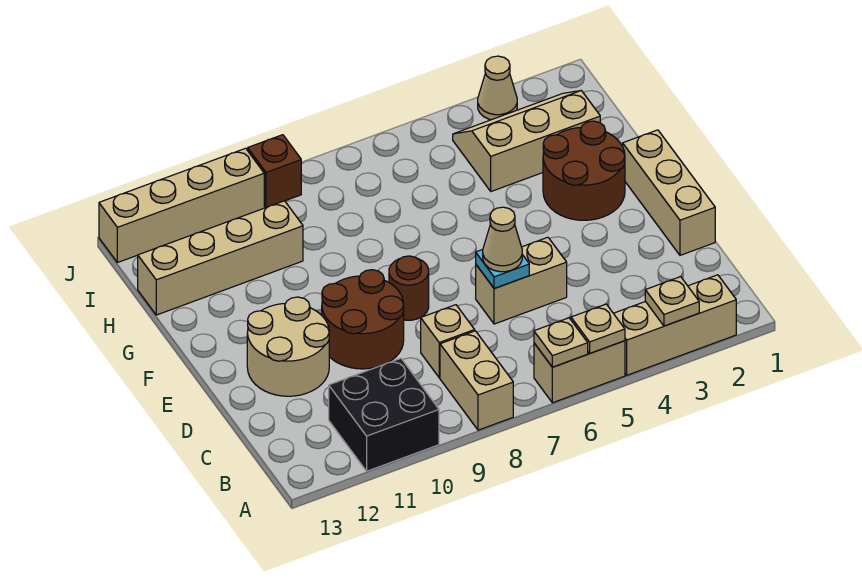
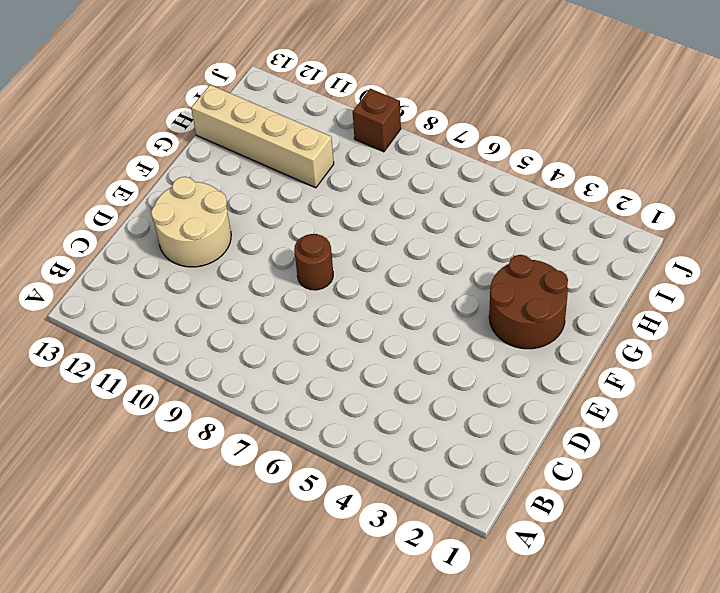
none -> tan 1x3 brick [613,275,736,375]
none -> tan 1x2 brick [534,341,625,403]
none -> tan 1x2 brick [440,331,513,430]

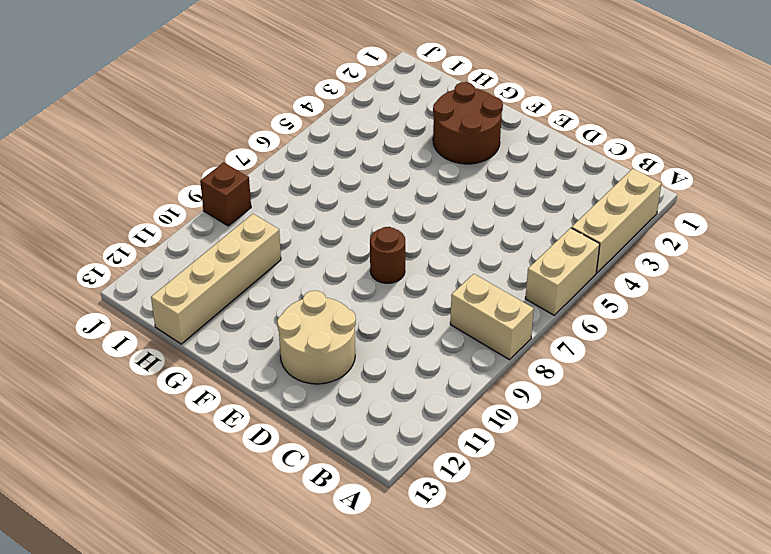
none -> black 2x2 brick [329,358,439,471]
none -> tan 1x1 brick [421,305,475,378]
none -> tan 1x3 brick [623,130,715,255]

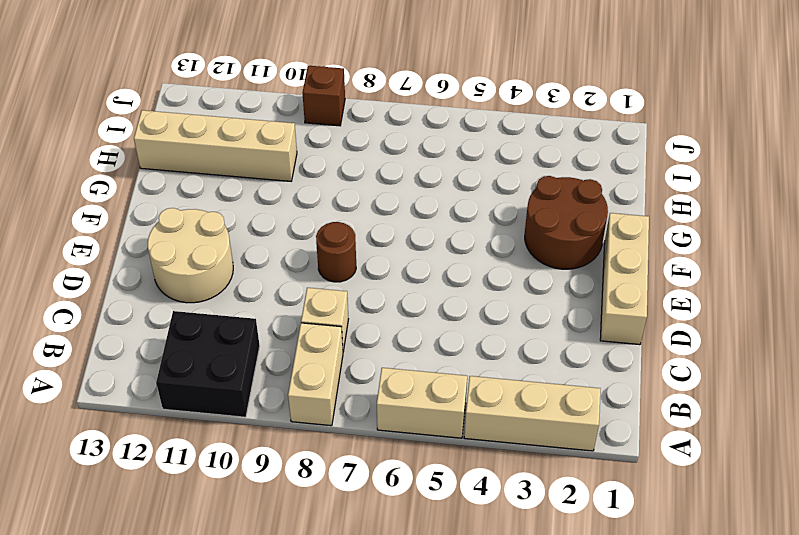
none -> tan 1x2 brick [476,237,567,324]
none -> brown 2x2 round brick [322,270,404,369]
none -> tan 2x3 slope [453,91,600,191]

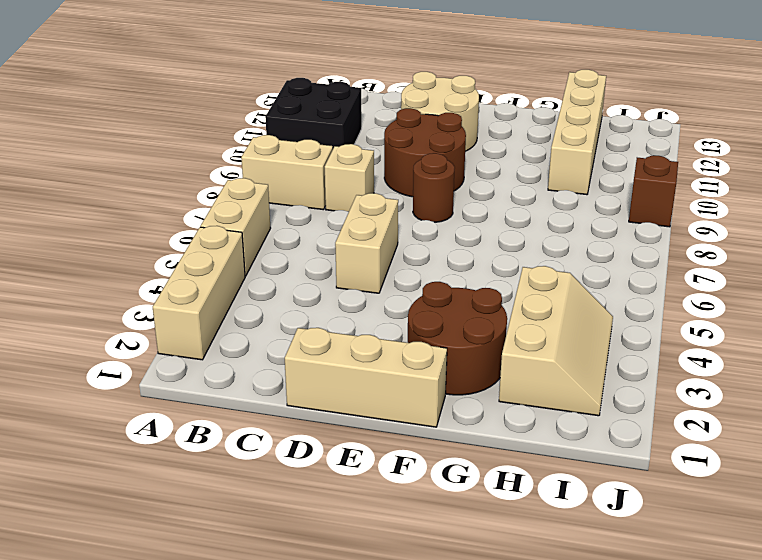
none -> tan 1x1 cone [478,56,517,120]
none -> tan 1x4 brick [99,148,264,263]
none -> tan 1x1 plate [645,277,699,326]

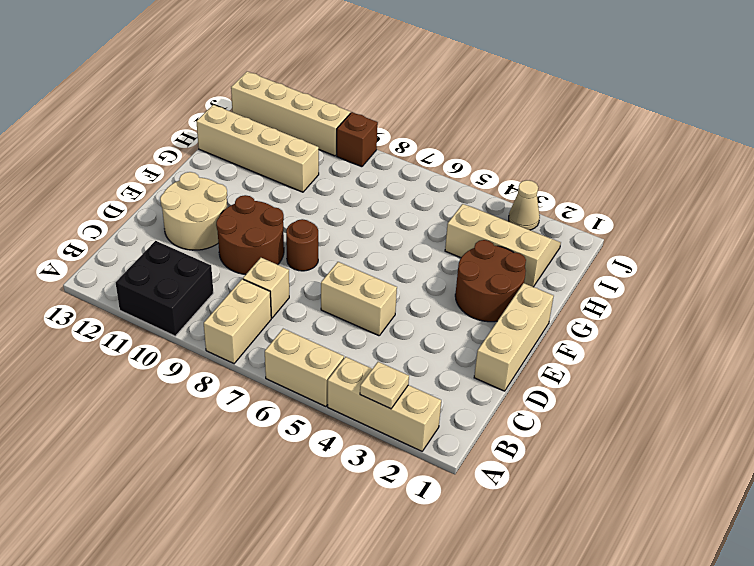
none -> tan 1x1 plate [571,304,625,353]
none -> tan 1x1 plate [534,318,588,367]
none -> cyan 1x1 plate [476,250,529,289]

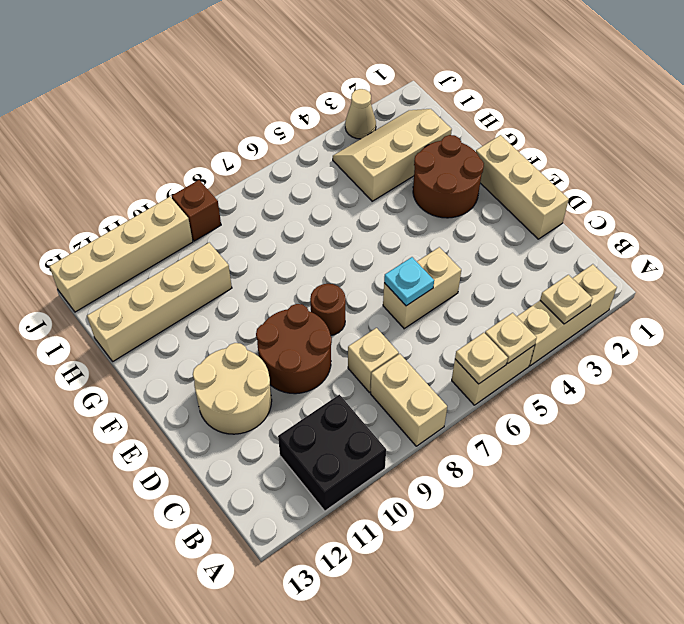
none -> tan 1x1 cone [483,207,522,272]

